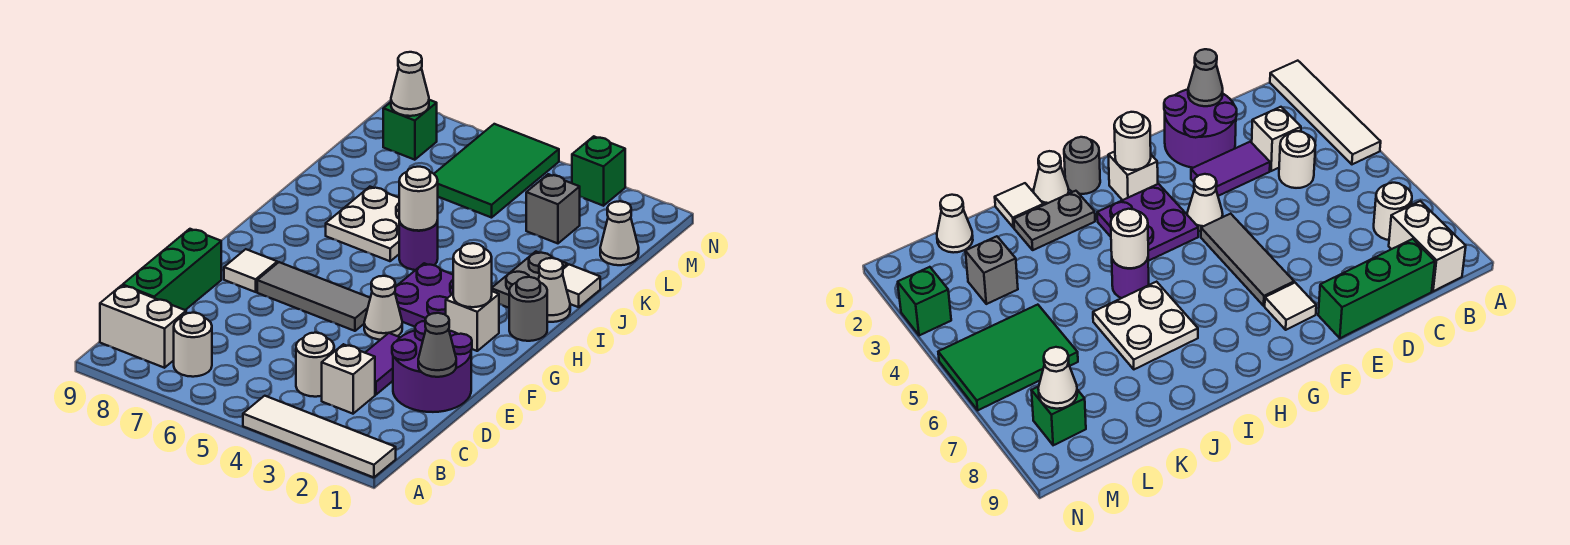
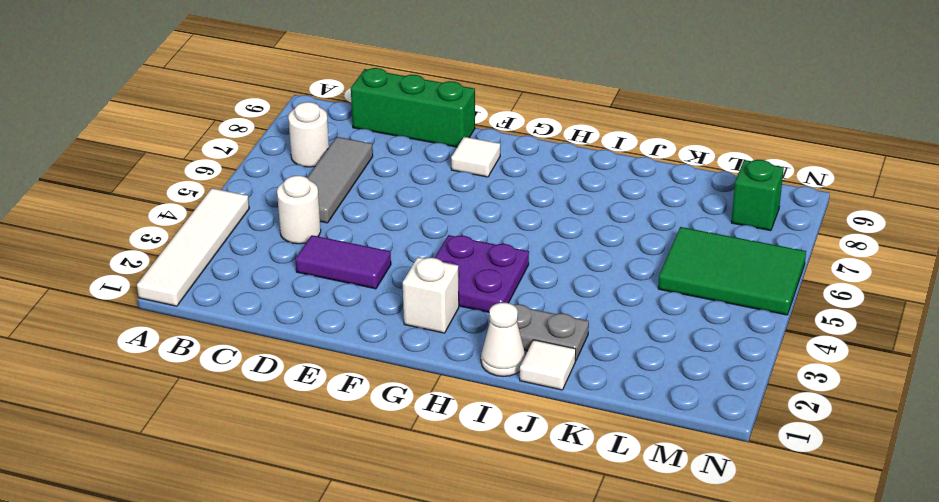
grey 1x3 tile [307,137,373,223] -> grey 1x3 tile moved to [257,262,370,331]
none -> white 1x2 brick [100,285,186,368]
none -> white 1x1 brick [322,344,375,414]
none -> purple 2x2 round brick [392,321,472,412]

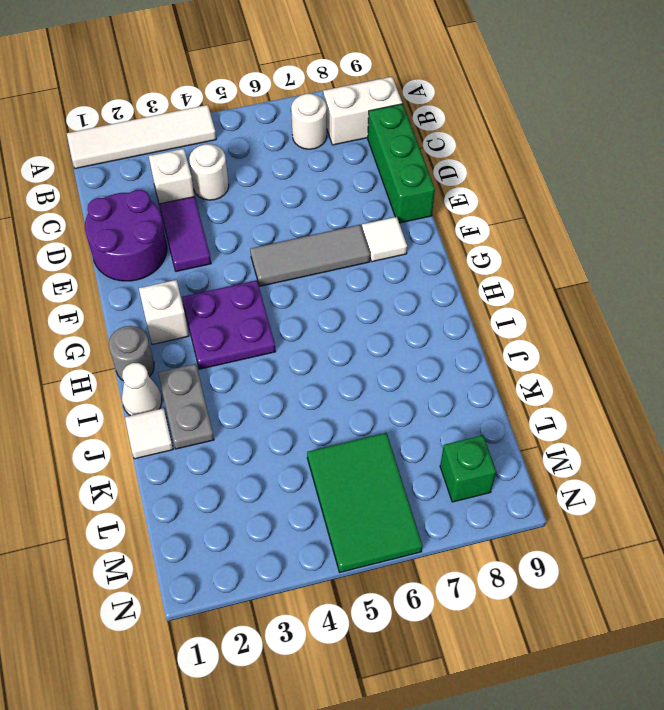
none -> white 1x1 cone [364,276,402,340]
none -> purple 1x1 round brick [399,220,438,270]
none -> white 2x2 plate [326,187,399,261]

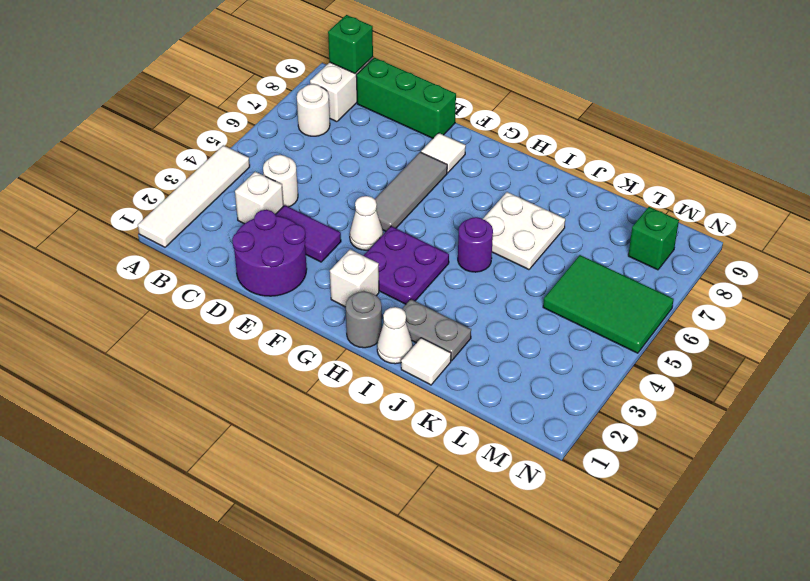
green 1x1 brick [328,15,373,73] -> green 1x1 brick moved to [572,136,625,206]
none -> white 1x1 cone [600,201,639,265]
none -> grey 1x1 brick [526,174,580,243]
none -> grey 1x1 cone [418,313,456,377]

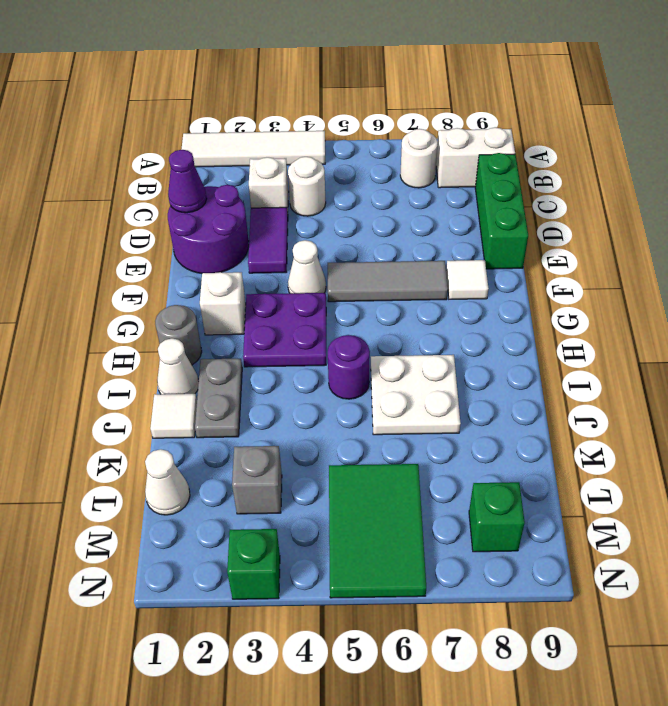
purple 1x1 cone [168,150,207,213] -> grey 1x1 cone [418,313,456,377]
none -> white 1x1 round brick [453,243,492,307]
none -> white 1x1 round brick [399,167,438,231]
none -> white 1x1 cone [391,52,429,116]

